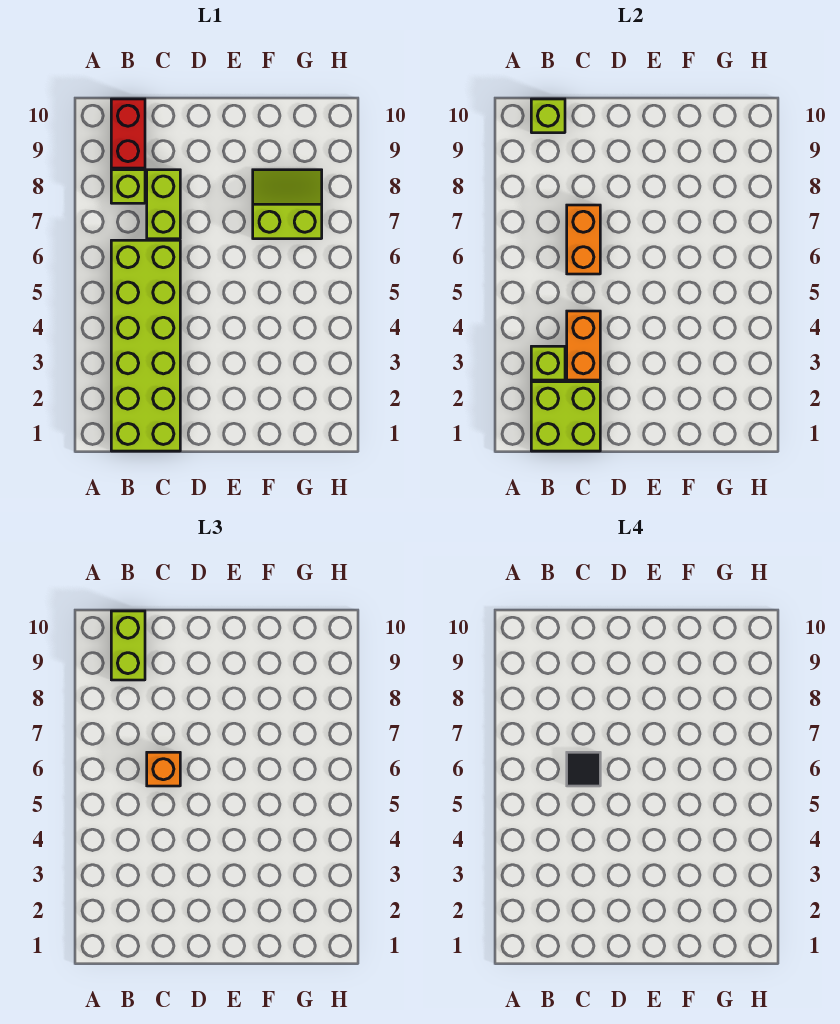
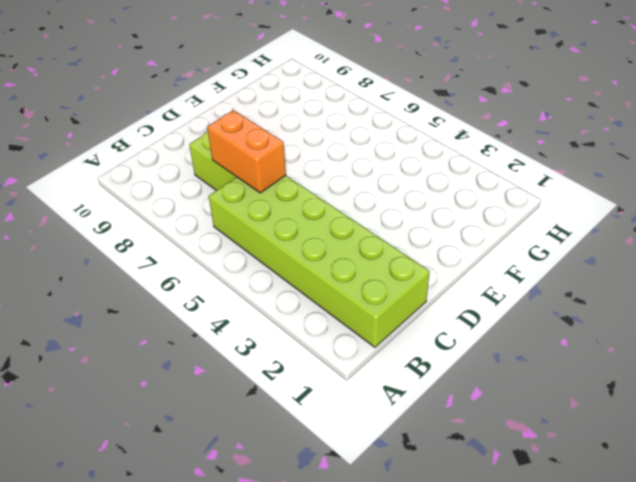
none -> lime 1x1 brick [111,170,145,203]
none -> red 1x2 brick [111,99,145,168]
none -> lime 2x2 slope [253,170,322,239]

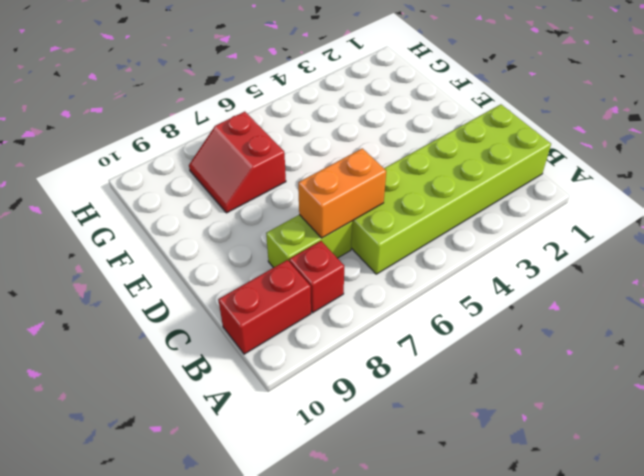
red 1x1 brick [289,241,344,313] -> lime 1x1 brick [111,170,145,203]
red 2x2 slope [189,112,286,213] -> lime 2x2 slope [253,170,322,239]
none -> lime 2x2 brick [531,382,600,451]
none -> lime 1x1 brick [531,346,565,380]
none -> lime 1x1 brick [531,99,565,133]

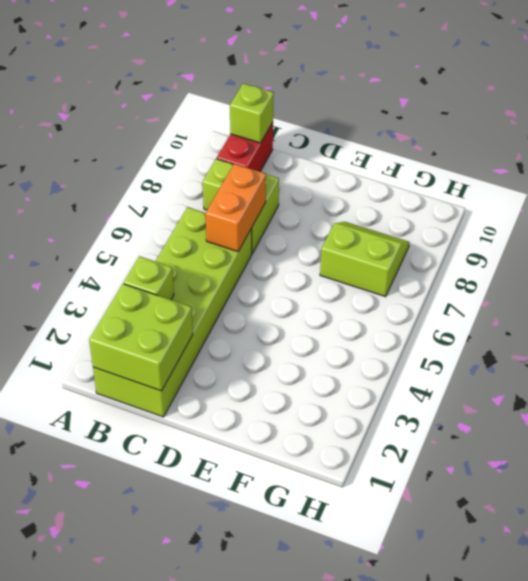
none -> orange 1x2 brick [567,311,600,380]
none -> lime 1x2 brick [111,611,145,680]
none -> orange 1x1 brick [147,752,180,786]

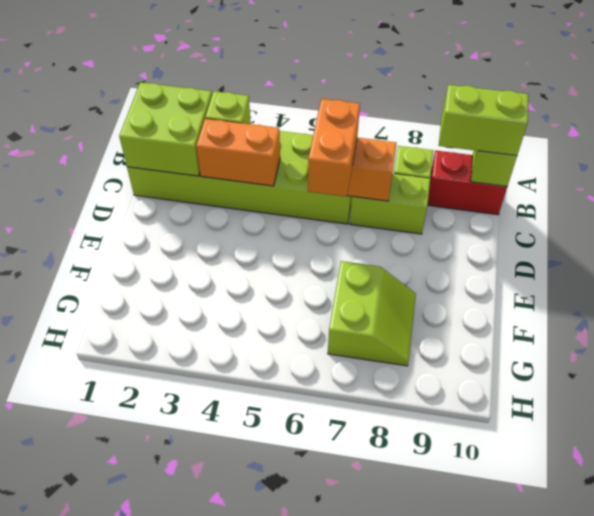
orange 1x2 brick [308,99,360,197] -> orange 1x1 brick [147,752,180,786]
none -> black 1x1 tile [567,752,600,786]

